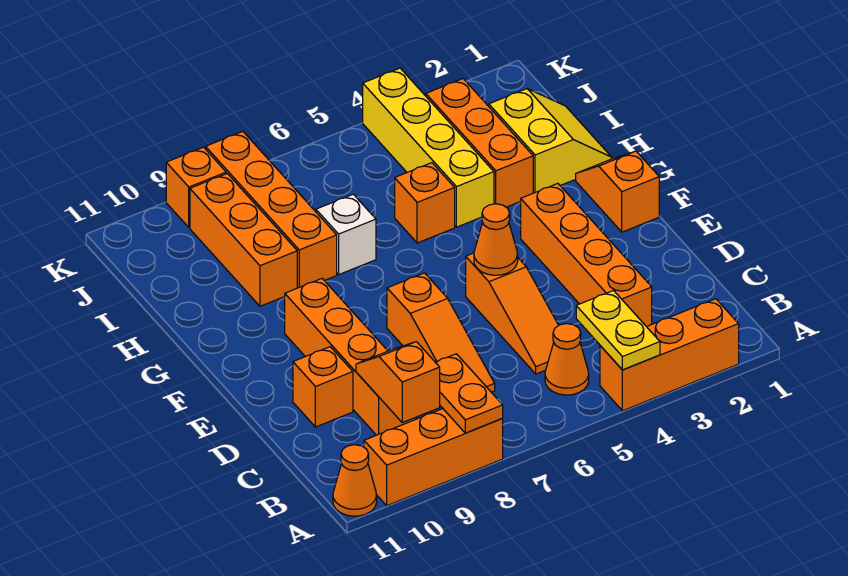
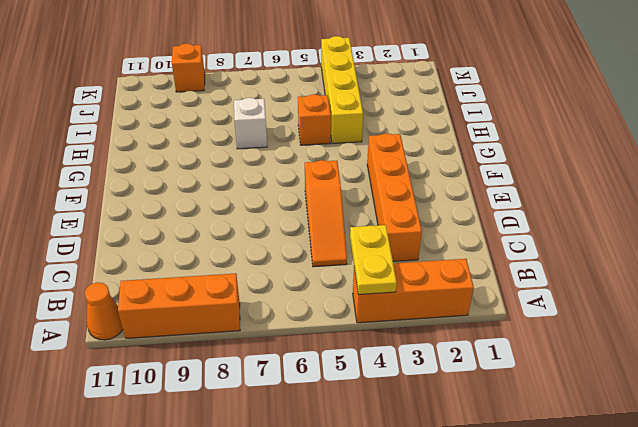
none -> orange 1x1 cone [545,324,589,395]
none -> orange 1x3 slope [387,273,495,392]
none -> orange 1x4 brick [285,279,416,435]

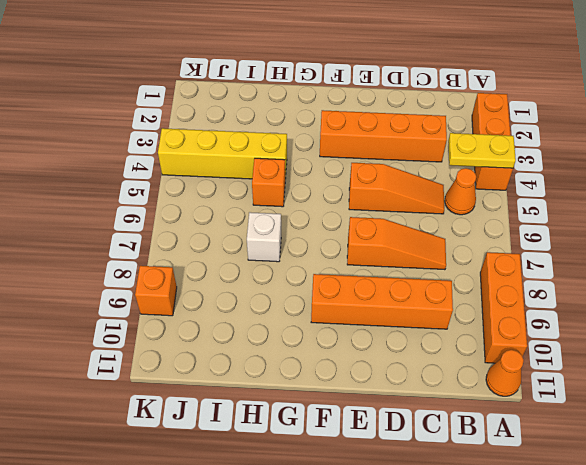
none -> orange 1x1 brick [293,347,353,427]
none -> orange 1x2 slope [576,151,659,232]
none -> yellow 2x2 slope [489,89,612,193]

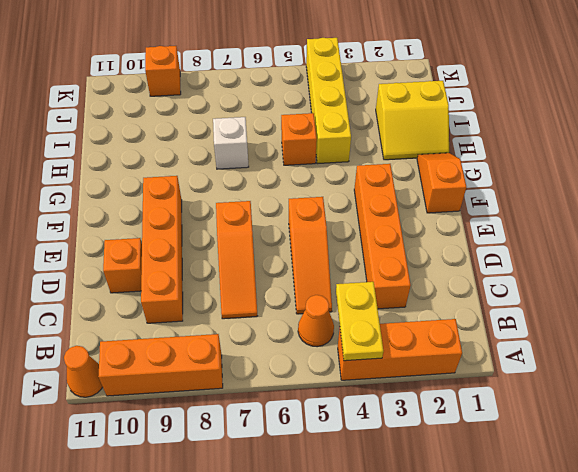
yellow 2x2 slope [376,81,449,160] -> yellow 2x2 slope turned to [489,89,612,193]
none -> orange 1x3 brick [426,79,533,207]
none -> orange 1x4 brick [206,131,337,288]
none -> orange 1x3 brick [190,174,297,306]

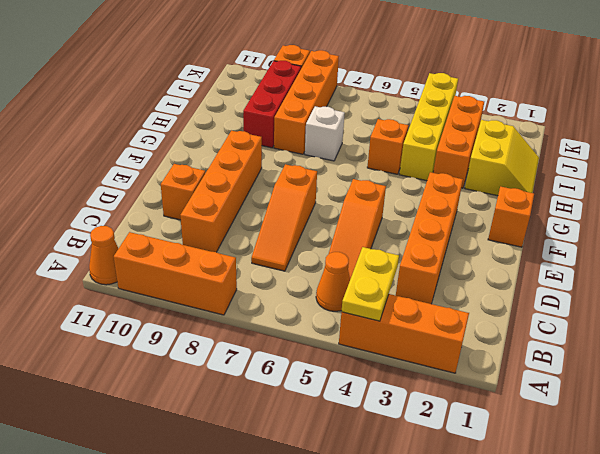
red 1x3 brick [243,61,301,148] -> orange 1x3 brick [190,174,297,306]
none -> orange 1x2 plate [435,354,503,433]
none -> orange 1x2 slope [356,342,440,423]
none -> orange 1x1 cone [474,204,518,275]

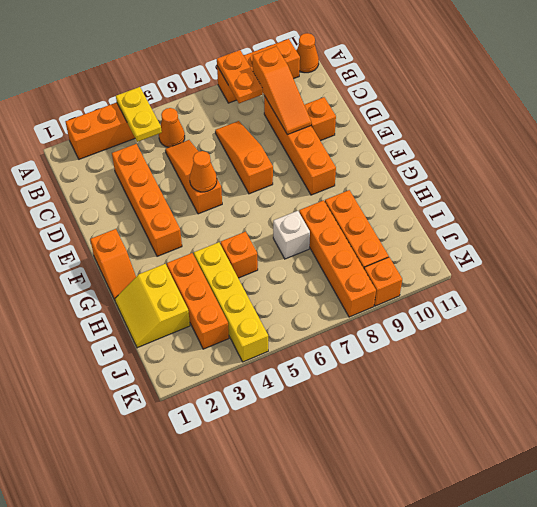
orange 1x3 slope [253,46,311,135] -> orange 1x2 slope [356,342,440,423]

